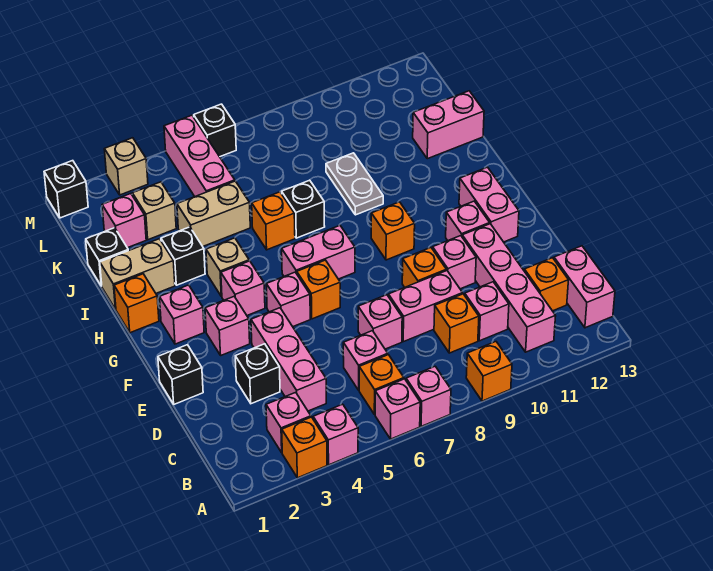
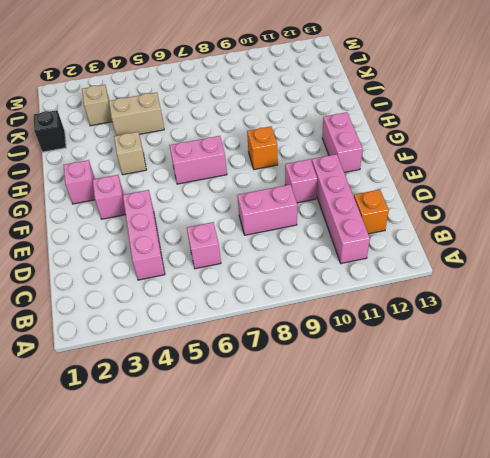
none -> orange 1x1 brick [282,417,327,478]
none -> pink 1x1 brick [313,404,358,465]
none -> pink 1x1 brick [375,379,420,439]
none -> pink 1x1 brick [406,366,451,426]

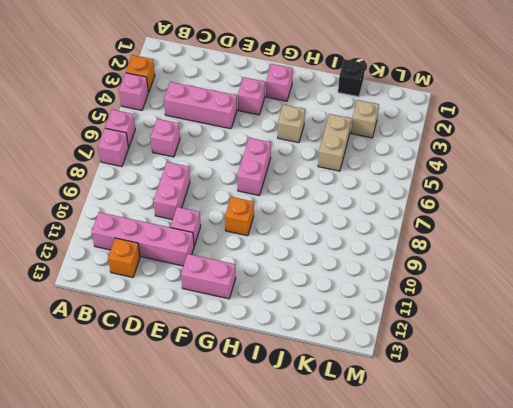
none -> orange 1x1 brick [466,342,512,401]
none -> pink 1x1 brick [266,392,311,453]
none -> orange 1x1 brick [359,355,404,415]
none -> pink 1x2 brick [554,246,615,328]

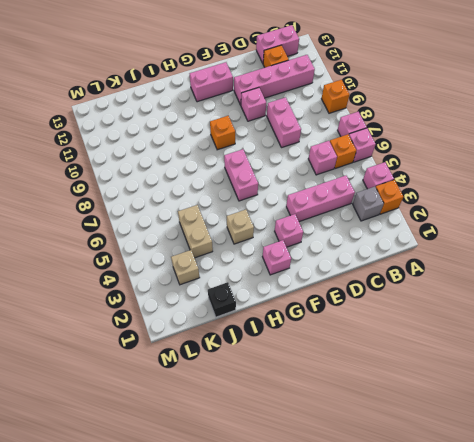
grey 1x1 brick [353,187,384,221] -> pink 1x1 brick [266,392,311,453]
none -> orange 1x1 brick [434,294,479,353]
none -> pink 1x1 brick [465,282,509,341]
none -> black 1x1 brick [235,344,280,404]
none -> pink 1x1 brick [358,295,402,349]

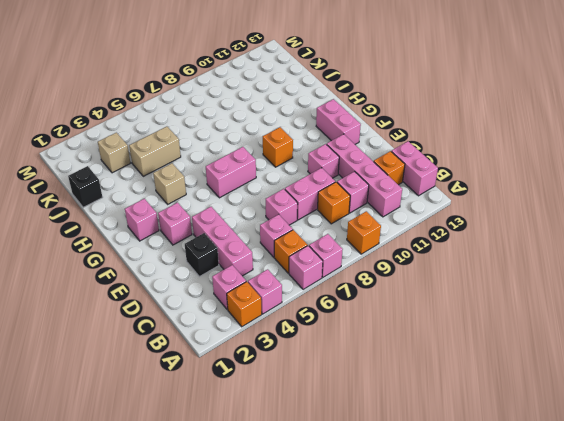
none -> black 1x1 brick [158,345,203,404]
none -> orange 1x1 brick [402,248,446,287]
none -> pink 1x1 brick [266,272,310,327]
none -> orange 1x1 brick [297,260,340,319]

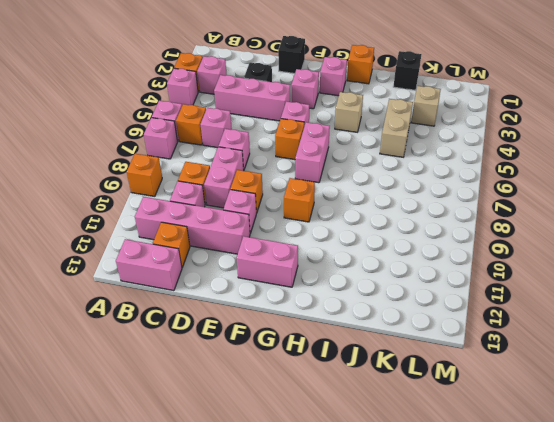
none -> pink 1x1 brick [446,201,490,241]
none -> pink 1x1 brick [221,261,265,315]
none -> tan 1x2 brick [100,239,175,309]
none -> black 1x1 brick [161,227,205,285]

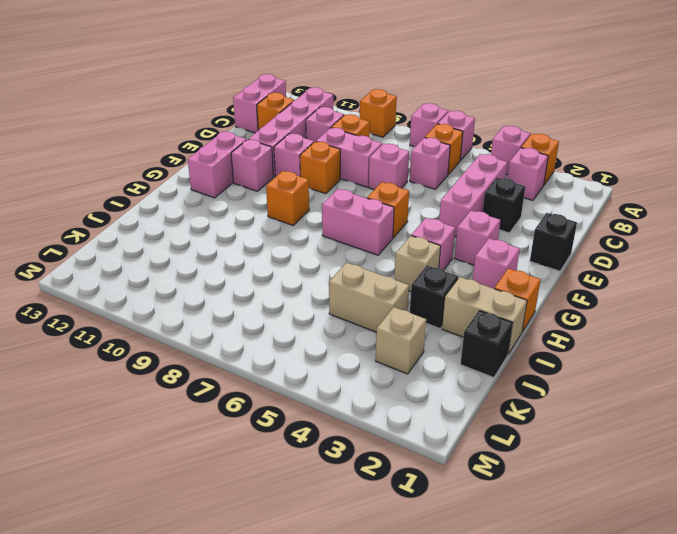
none -> pink 1x1 brick [266,272,310,327]
none -> orange 1x1 brick [252,192,295,250]
none -> black 1x1 brick [282,180,325,238]
none -> grey 1x2 plate [326,153,383,215]

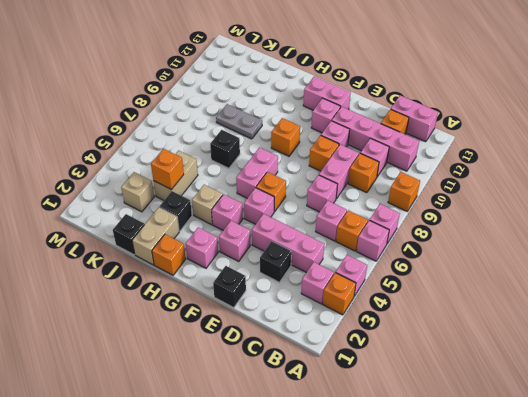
orange 1x1 brick [151,149,184,190] -> orange 1x1 brick moved to [252,192,295,250]
none -> pink 1x2 brick [413,91,484,159]
none -> pink 1x1 brick [102,194,146,248]
none -> pink 1x3 brick [164,115,235,196]
none -> black 1x1 brick [44,161,88,218]

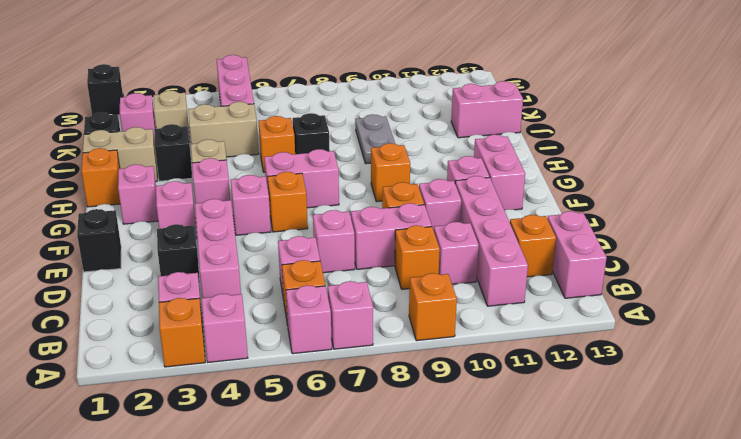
none -> tan 1x1 brick [104,138,148,195]
none -> black 1x1 brick [194,104,236,157]

